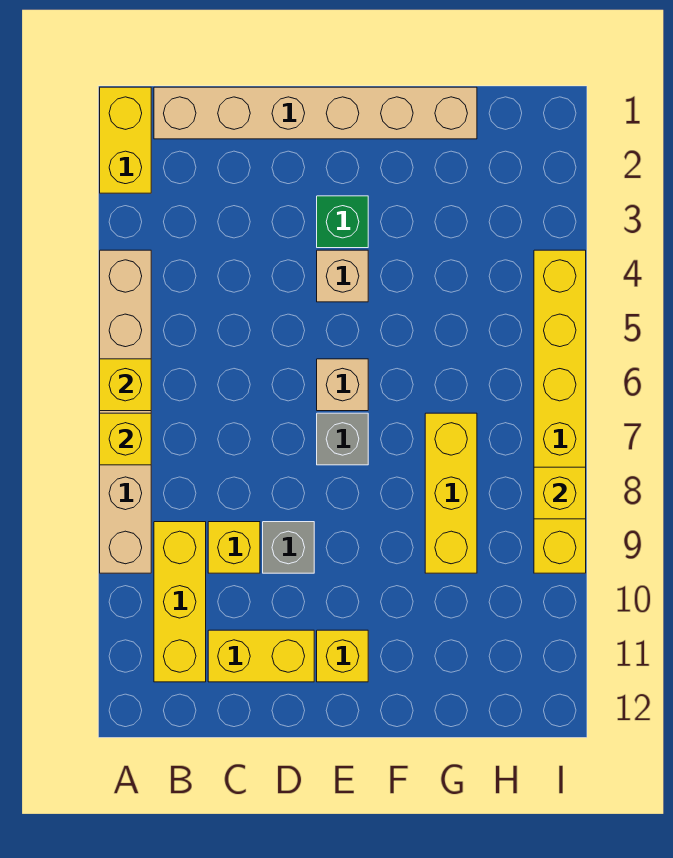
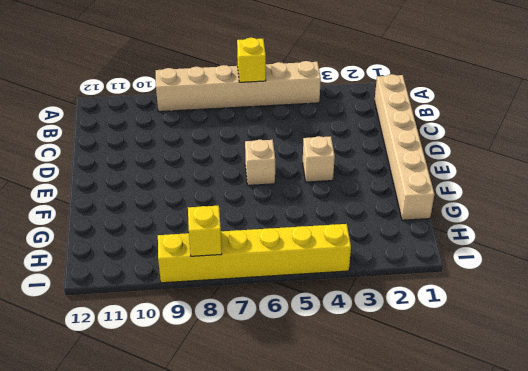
none -> yellow 1x2 brick [100,87,151,193]
none -> yellow 1x3 brick [154,522,206,682]
none -> yellow 1x1 brick [208,522,260,573]

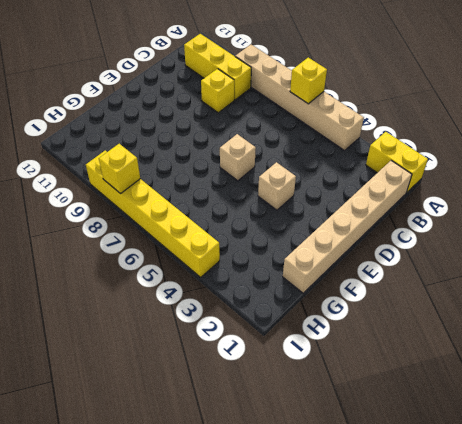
none -> yellow 1x2 brick [208,630,314,682]
none -> grey 1x1 brick [263,522,314,573]
none -> green 1x1 brick [317,196,368,248]

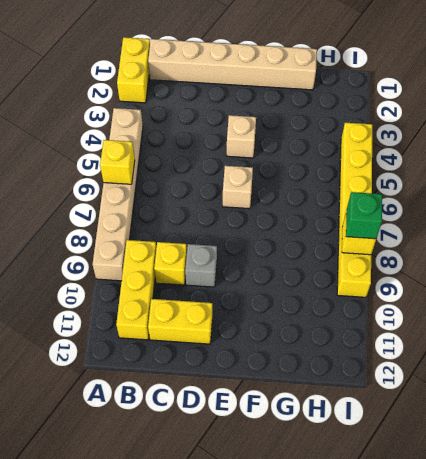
green 1x1 brick [346,192,382,239] -> green 1x1 brick moved to [317,196,368,248]
none -> grey 1x1 brick [317,413,368,465]
none -> yellow 1x1 brick [317,630,368,682]
none -> yellow 1x3 brick [425,413,477,573]

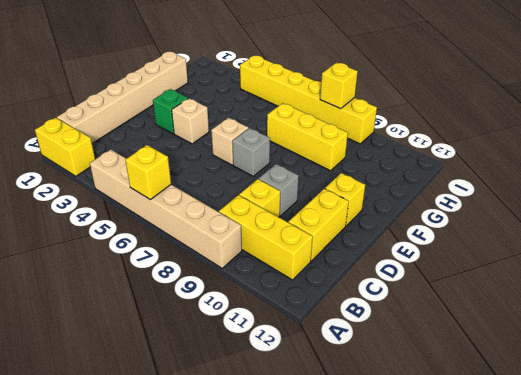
none -> yellow 1x1 brick [100,413,151,465]

